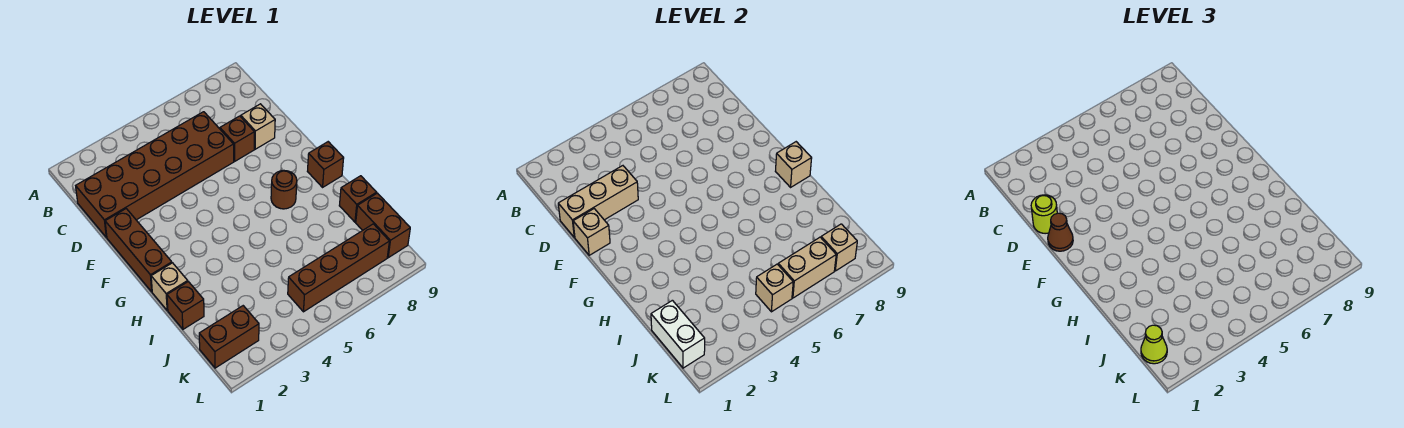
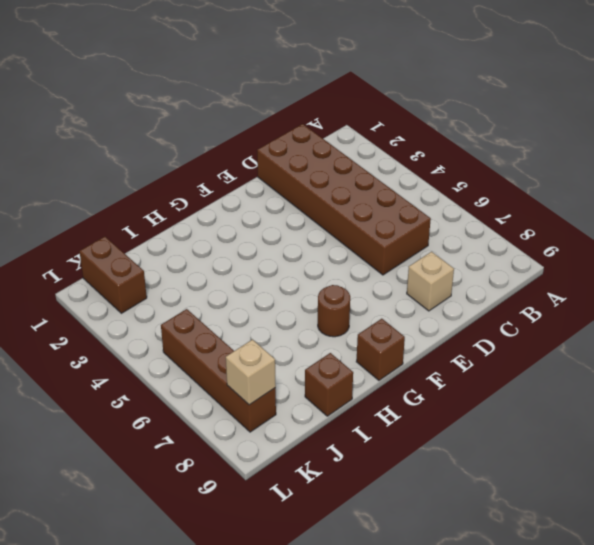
none -> brown 1x1 brick [220,116,254,161]
none -> brown 1x3 brick [105,209,172,292]
none -> tan 1x1 brick [151,263,188,310]

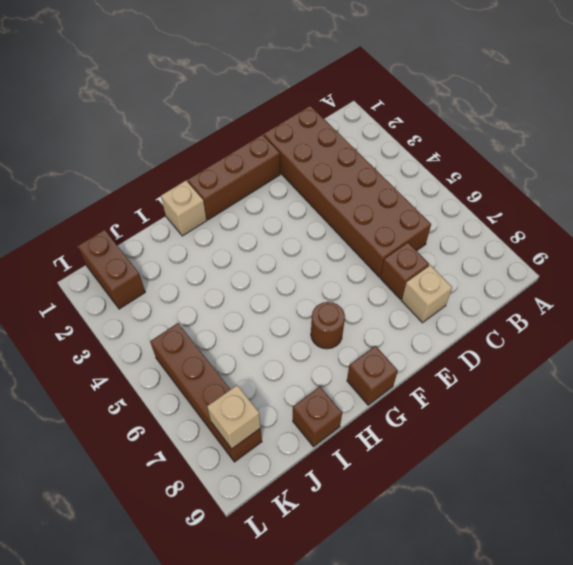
none -> brown 1x1 brick [167,282,204,329]
none -> brown 1x2 brick [356,193,410,258]
none -> tan 1x3 brick [558,166,638,237]

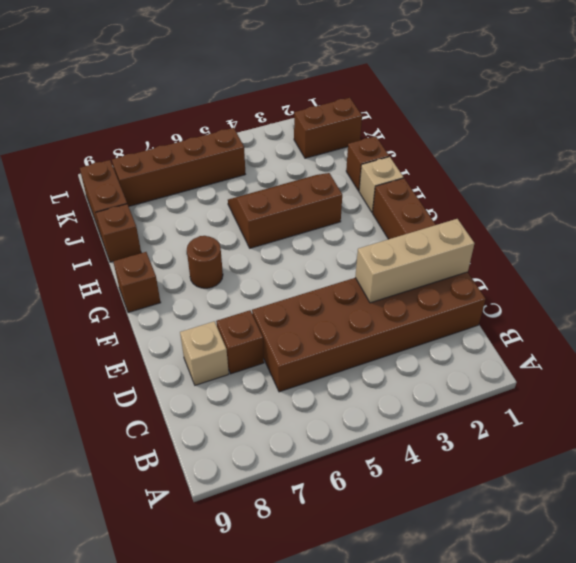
brown 2x3 slope [228,173,342,248] -> none
none -> tan 1x1 brick [573,209,610,255]
none -> tan 1x1 brick [775,142,812,187]
none -> white 1x2 brick [651,300,705,368]

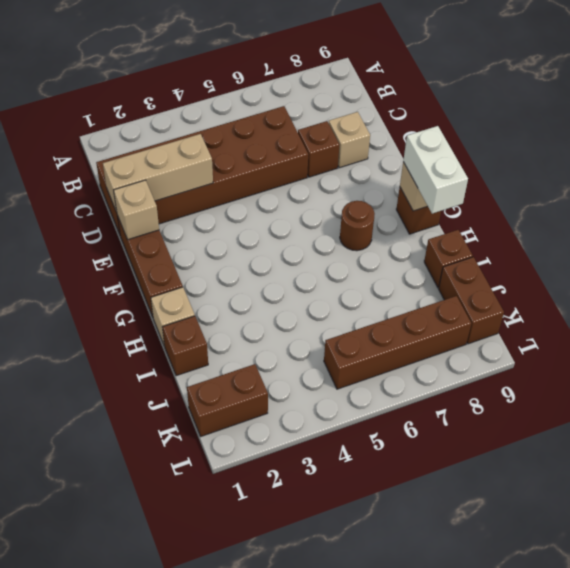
white 1x2 brick [403,126,468,214] -> white 1x2 brick moved to [651,300,705,368]
none -> tan 1x1 brick [756,264,793,312]
none -> tan 1x2 brick [778,237,836,298]
none -> tan 1x1 brick [821,224,857,271]

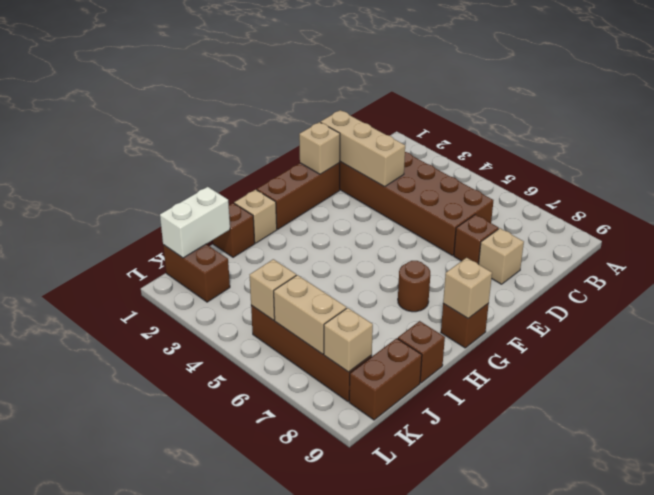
none -> lime 1x1 round brick [1031,195,1057,234]
none -> brown 1x1 cone [1048,213,1073,251]
none -> lime 1x1 cone [1141,325,1167,364]

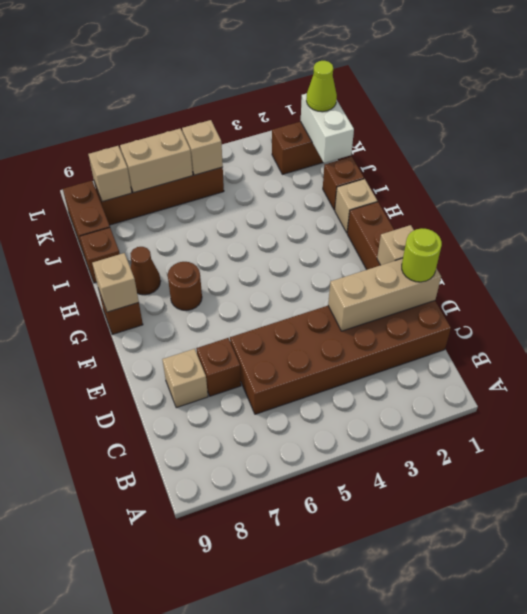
brown 1x1 cone [130,247,161,295] -> brown 1x1 cone moved to [1048,213,1073,251]

